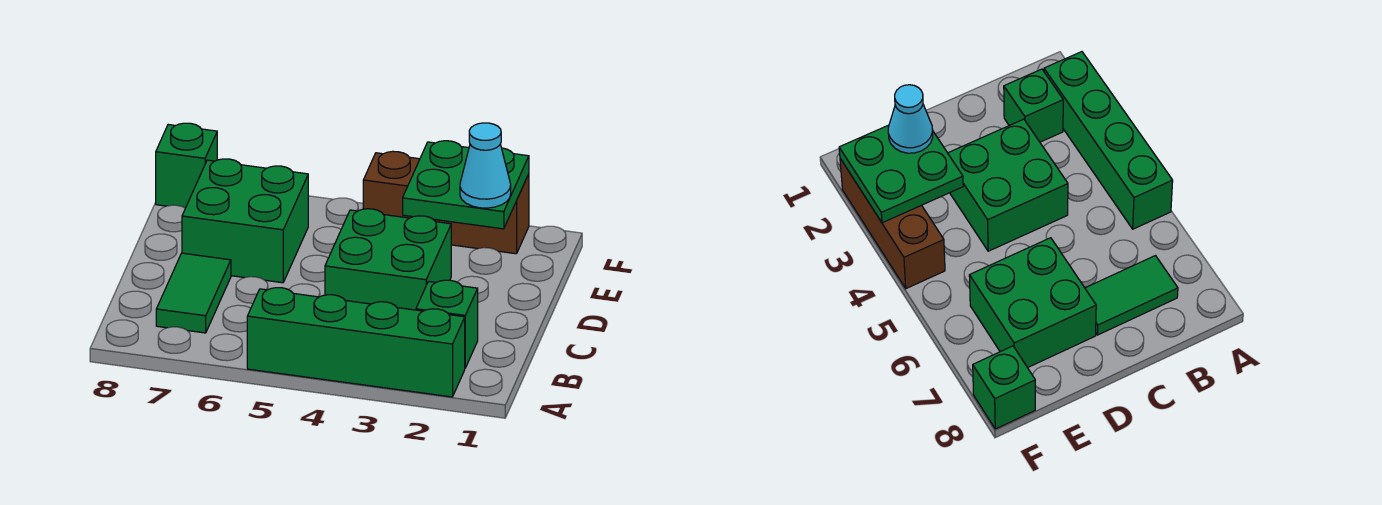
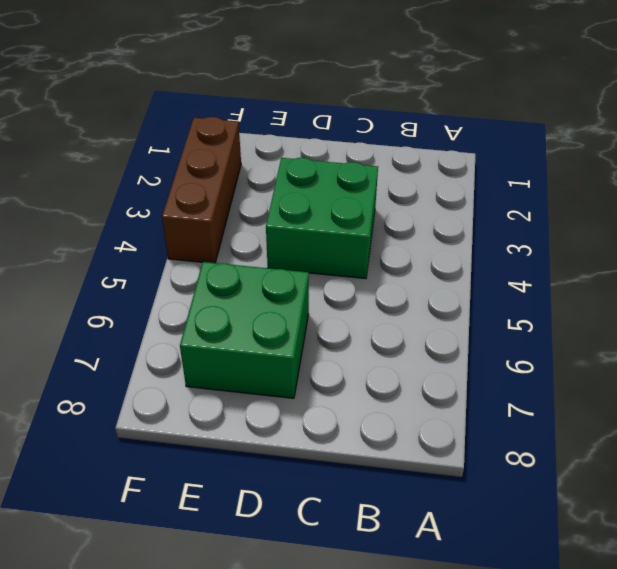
none -> green 1x4 brick [247,288,465,397]
none -> green 1x1 brick [416,280,478,368]

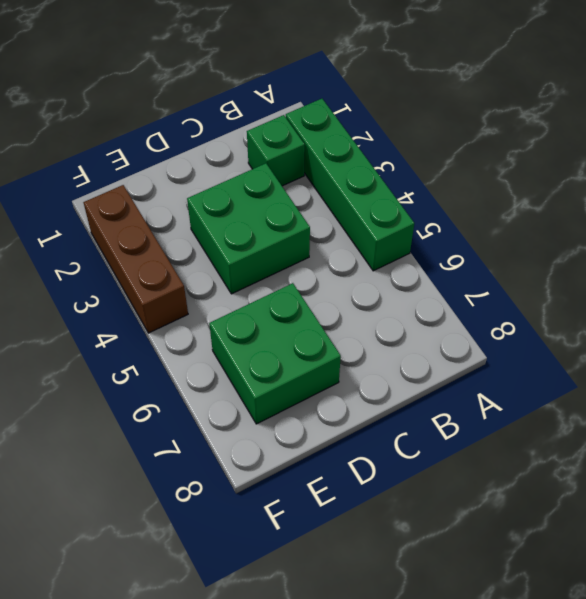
none -> green 1x2 tile [156,253,231,333]
none -> green 1x1 brick [156,123,217,208]

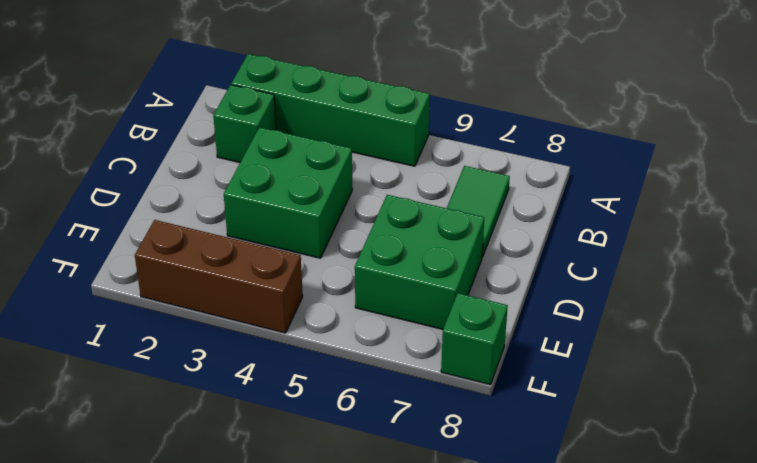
none -> green 2x2 plate [403,141,529,229]
none -> cyan 1x1 cone [460,123,511,208]

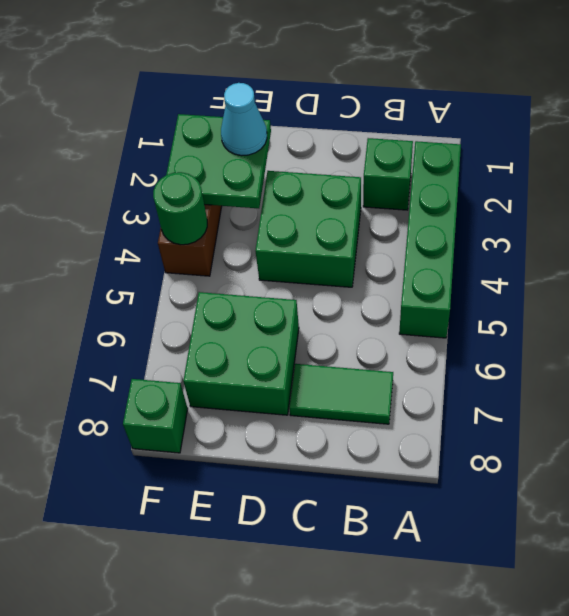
green 1x1 round brick [153,172,207,245] -> none

